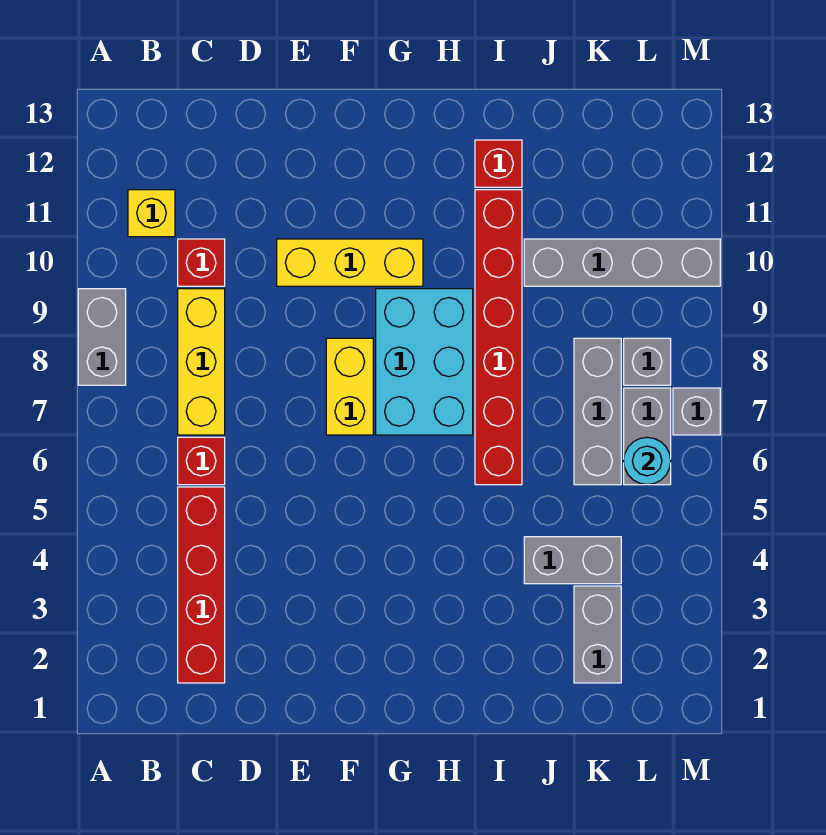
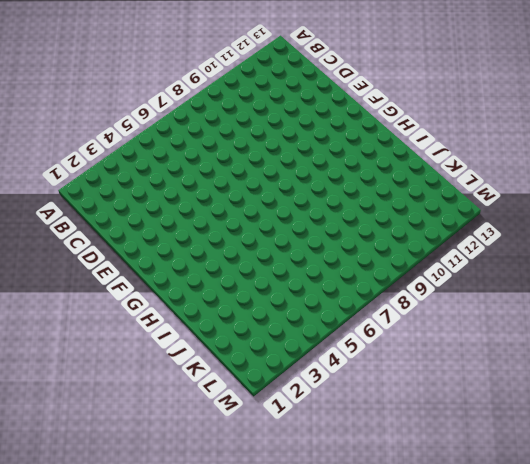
none -> grey 1x2 brick [78,289,126,385]
none -> yellow 1x1 brick [128,190,175,237]
none -> red 1x4 brick [178,487,225,683]

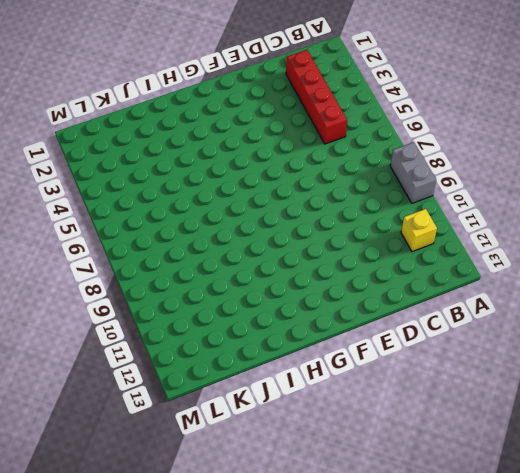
none -> red 1x1 brick [178,437,225,485]
none -> yellow 1x3 brick [178,289,225,435]
none -> red 1x1 brick [178,239,225,286]

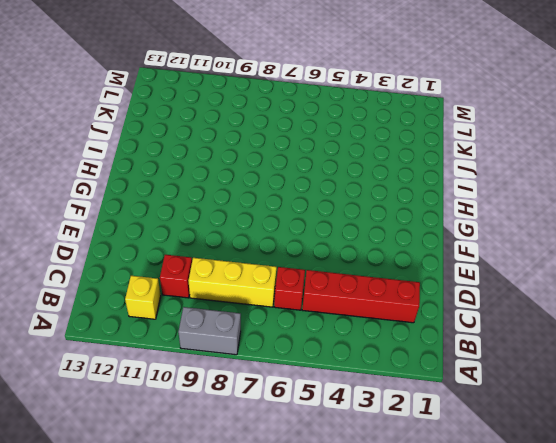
none -> yellow 1x3 brick [277,239,423,286]
none -> yellow 1x2 brick [326,338,373,435]
none -> cyan 2x3 brick [376,289,473,435]

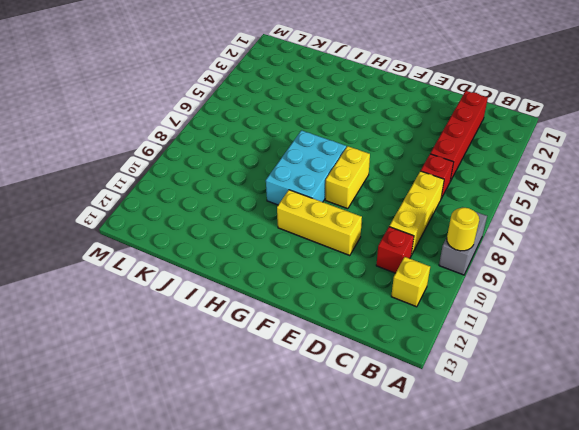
yellow 1x1 round brick [447,208,479,251] -> none
none -> red 1x6 brick [475,190,522,485]
none -> red 1x1 brick [475,140,522,187]
none -> grey 1x2 brick [524,537,621,584]

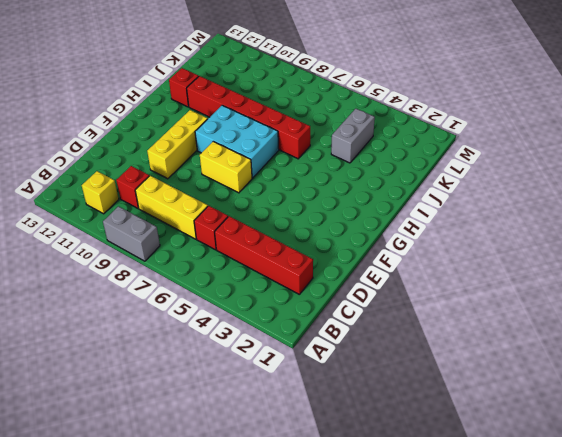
none -> grey 1x4 brick [524,239,720,286]
none -> grey 1x2 brick [574,586,621,683]
none -> grey 1x3 brick [574,338,621,485]

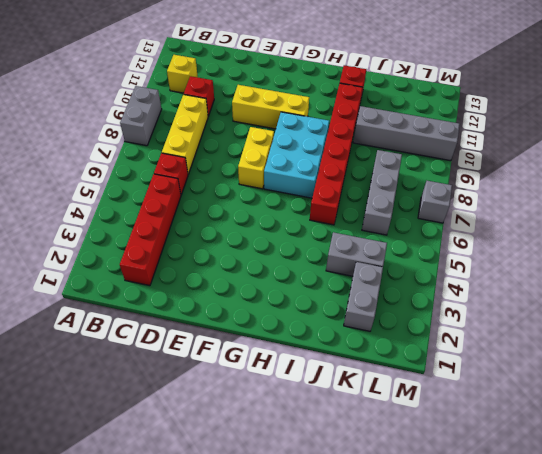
none -> grey 1x2 brick [624,388,671,485]
none -> grey 1x1 brick [624,338,671,385]
none -> cyan 1x1 round brick [624,437,671,485]

